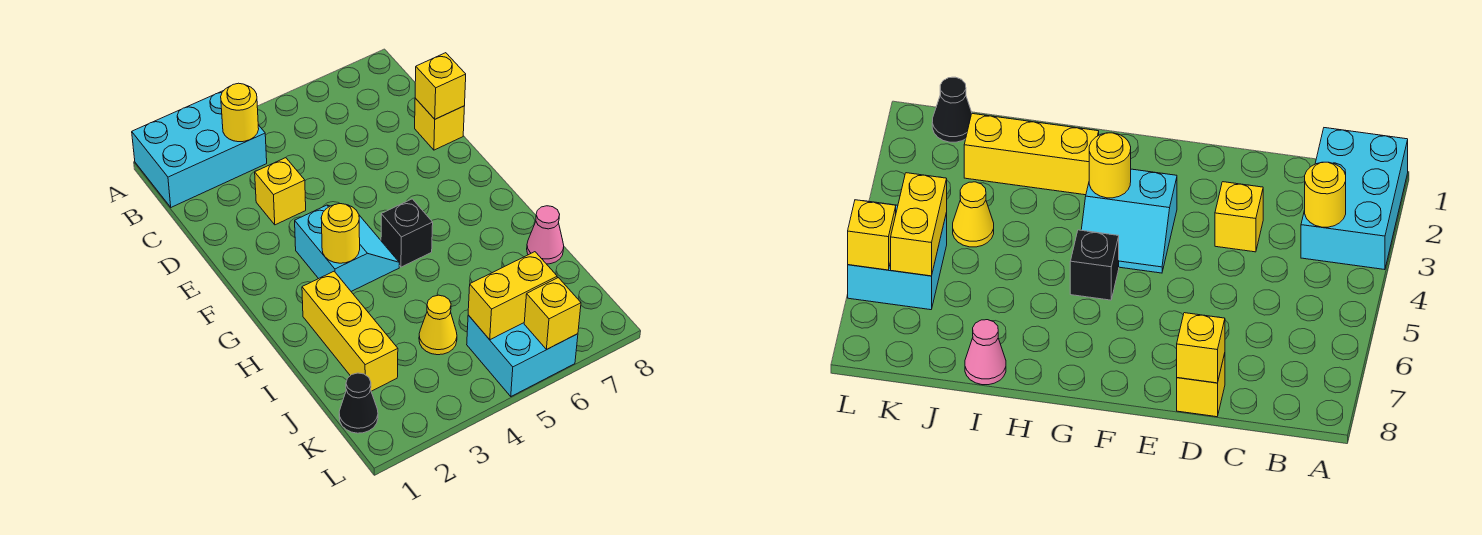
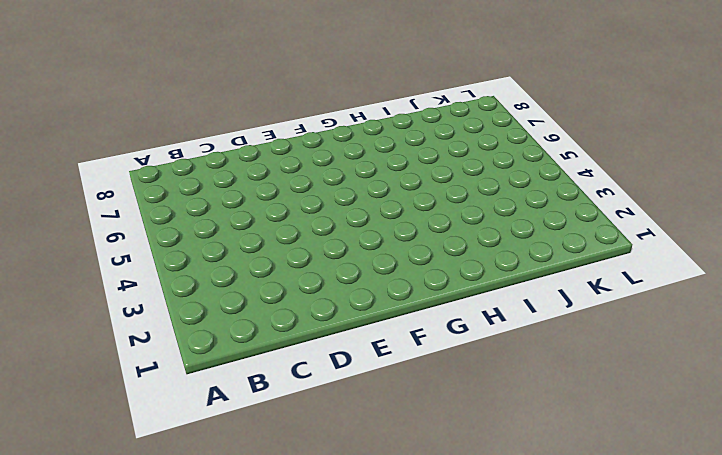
none -> cyan 2x3 brick [132,91,267,207]
none -> yellow 1x1 brick [255,158,306,225]
none -> yellow 1x1 brick [415,98,464,150]

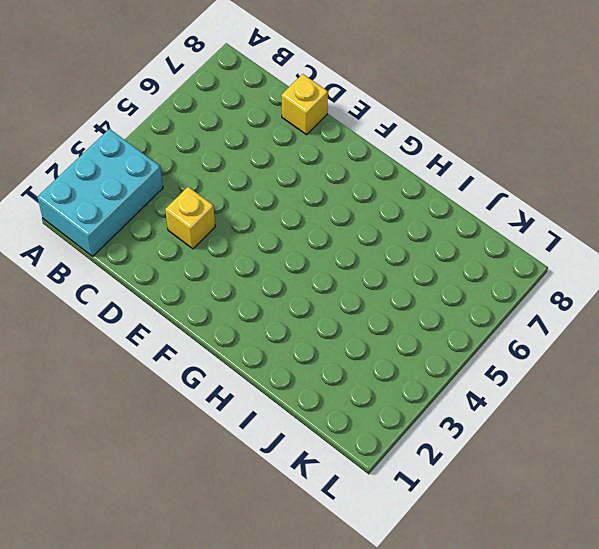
none -> cyan 2x2 slope [295,205,399,291]
none -> black 1x1 brick [381,199,433,267]
none -> yellow 1x3 brick [302,271,398,391]

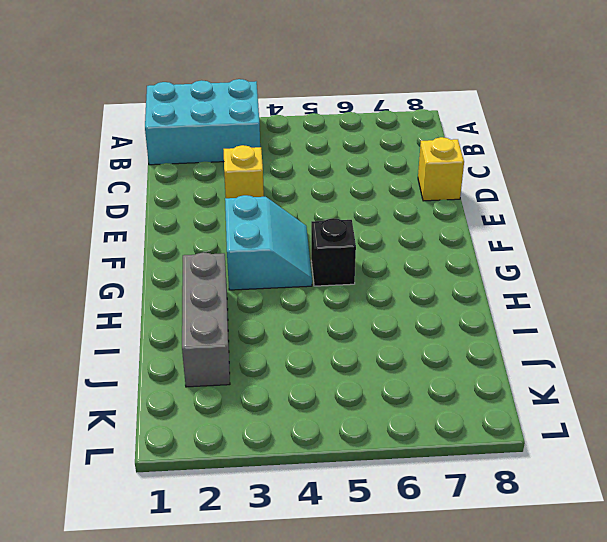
grey 1x3 brick [182,252,230,387] -> yellow 1x3 brick [302,271,398,391]
none -> pink 1x1 cone [527,206,564,264]
none -> yellow 1x1 cone [419,295,457,355]
none -> black 1x1 cone [339,373,378,433]

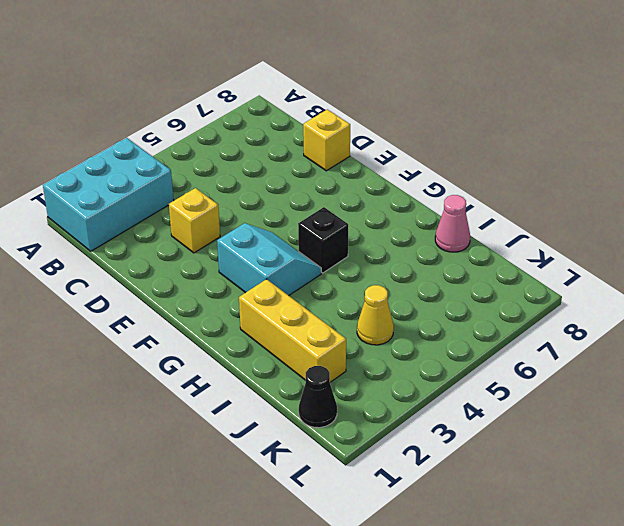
none -> cyan 2x2 brick [467,315,578,396]
none -> yellow 1x1 round brick [221,83,259,142]
none -> yellow 1x1 brick [415,53,466,119]

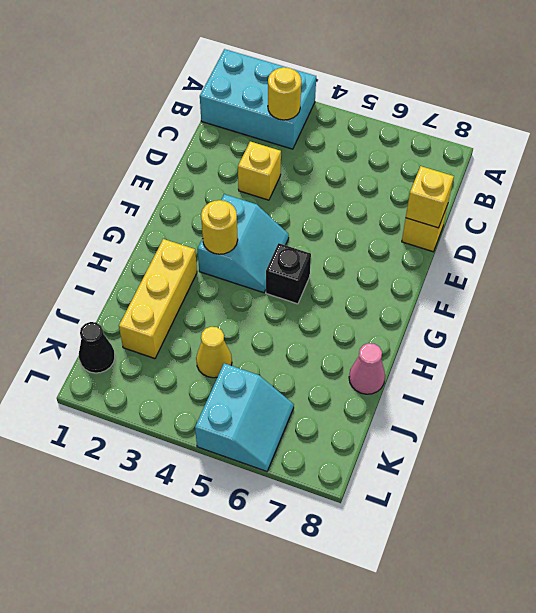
cyan 2x2 slope [195,363,294,471] -> cyan 2x2 brick [467,315,578,396]
none -> yellow 1x2 brick [468,252,557,340]
none -> yellow 1x1 brick [524,278,581,349]

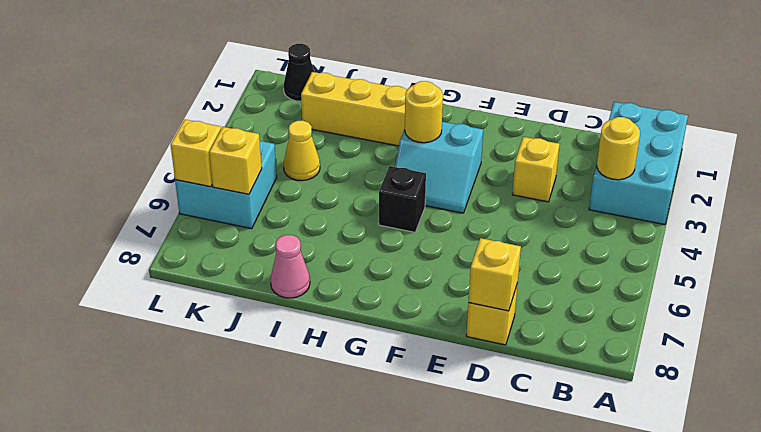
yellow 1x1 brick [209,127,262,194] -> yellow 1x2 brick [468,252,557,340]

